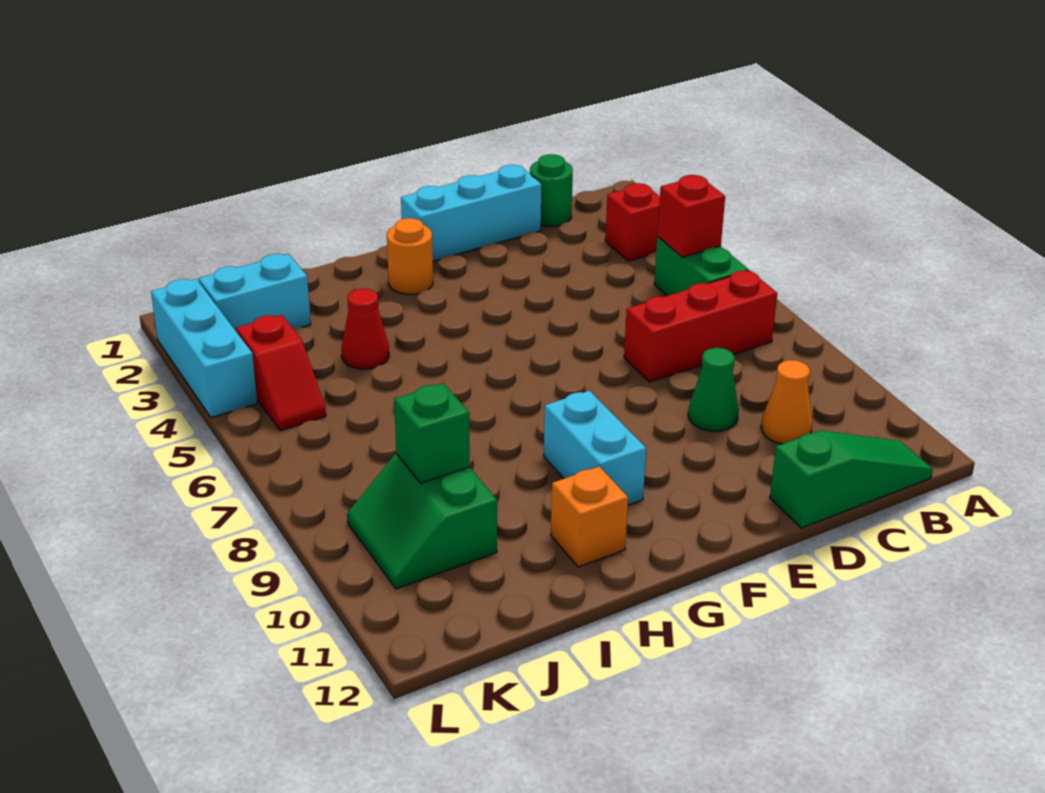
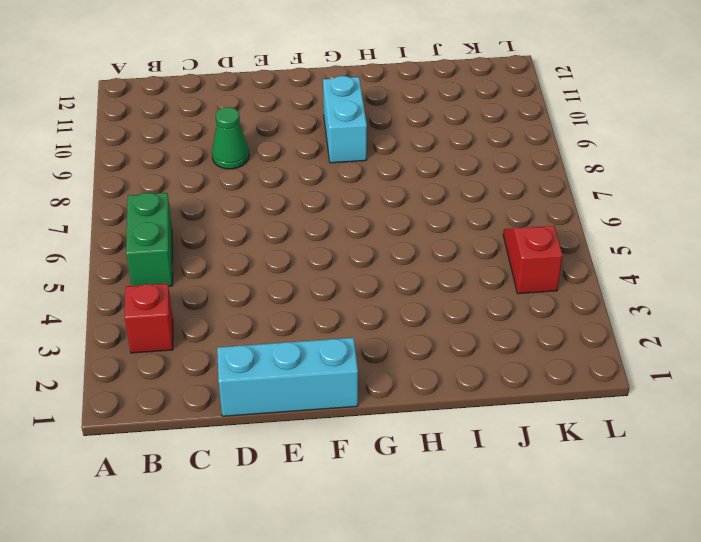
none -> red 1x3 brick [624,270,777,382]
none -> green 1x3 slope [770,430,933,528]
none -> green 1x1 round brick [530,154,573,226]

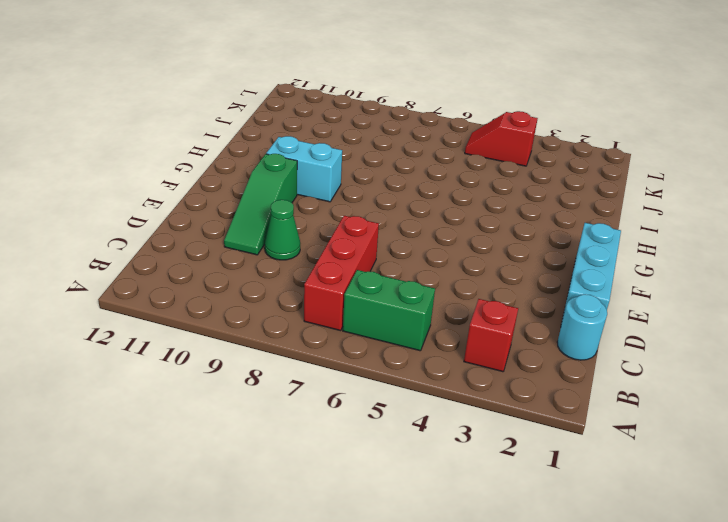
cyan 1x1 round brick [557,294,607,360] -> green 1x1 round brick [530,154,573,226]
green 1x3 slope [224,154,297,255] -> green 1x3 slope moved to [770,430,933,528]
none -> orange 1x1 cone [761,360,812,444]
none -> orange 1x1 round brick [387,218,433,294]
none -> orange 1x1 brick [551,467,628,567]

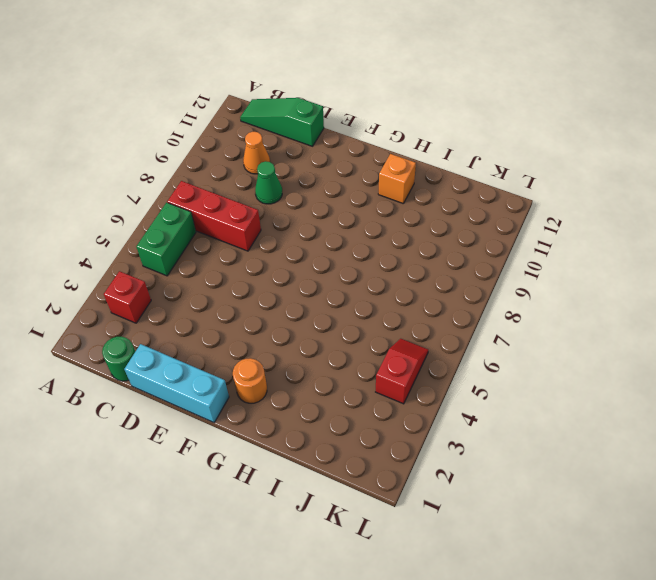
none -> cyan 1x2 brick [544,391,646,505]
none -> red 1x1 cone [341,289,389,369]
none -> cyan 1x2 brick [199,254,311,331]

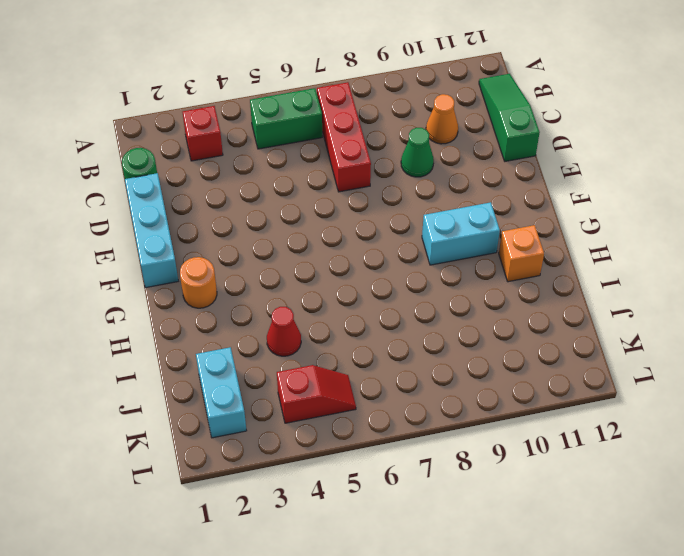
none -> green 2x2 slope [347,454,497,589]
none -> cyan 1x3 brick [151,279,257,418]
none -> red 1x1 brick [657,175,725,257]

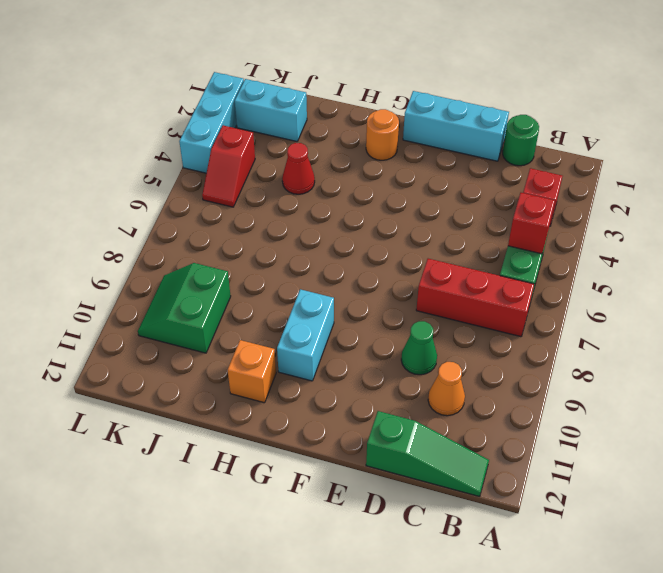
none -> green 1x1 brick [394,383,470,483]

